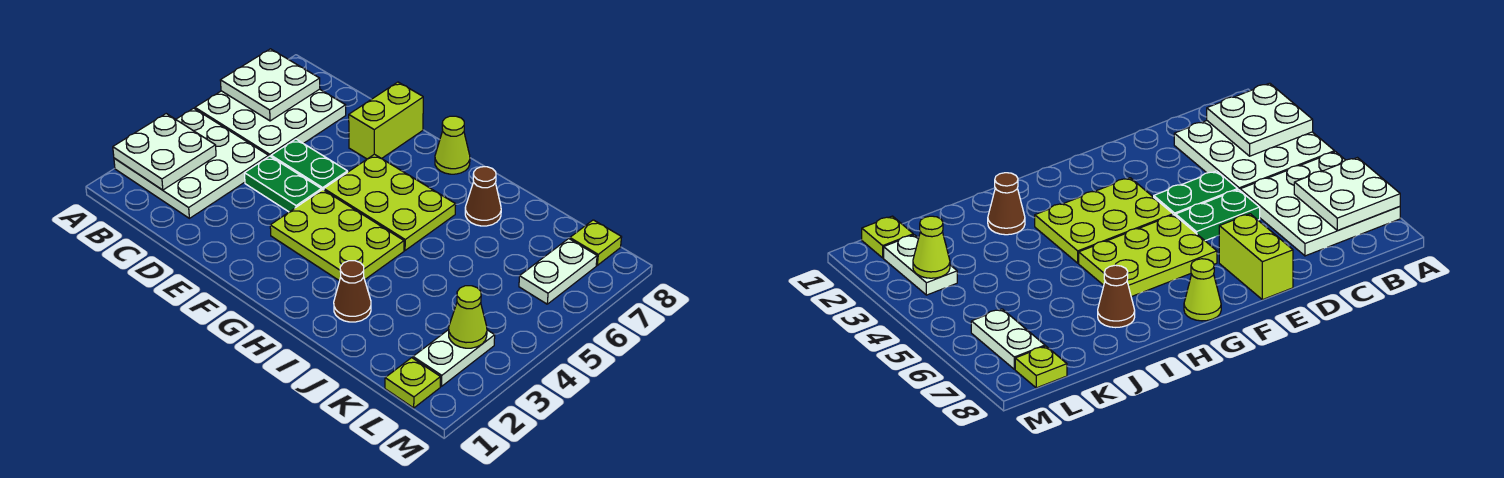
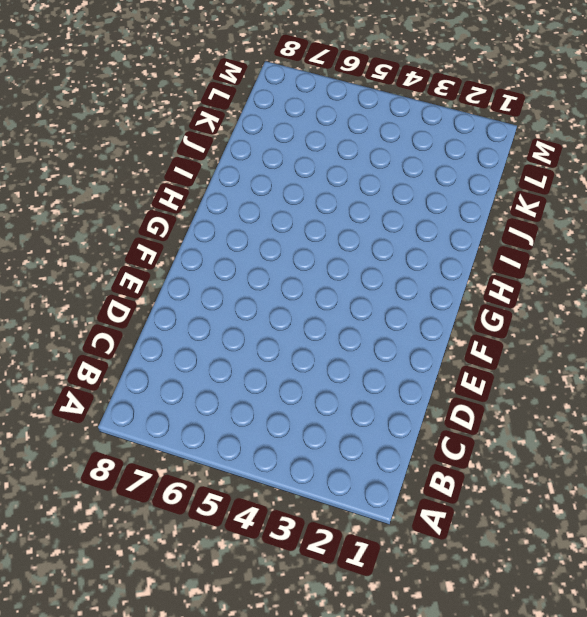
none -> white 3x3 plate [114,108,269,218]
none -> white 3x3 plate [195,89,346,157]
none -> green 1x2 plate [245,156,321,212]

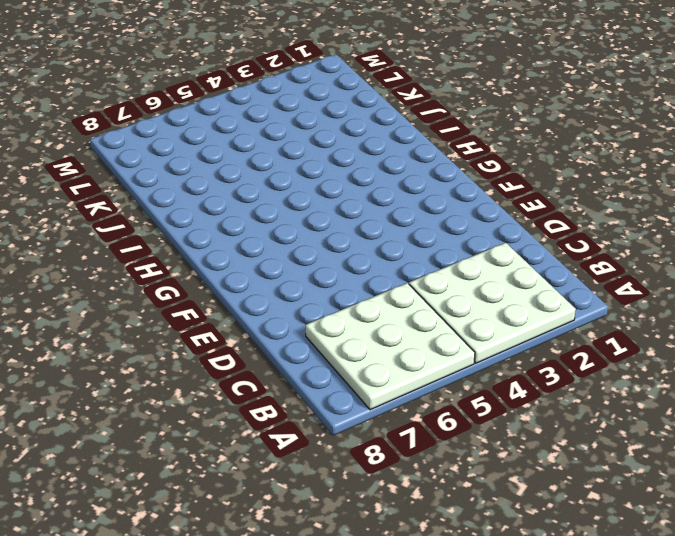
none -> green 1x2 plate [245,156,321,212]
none -> green 1x2 plate [271,139,347,190]
none -> lime 1x2 brick [349,82,423,159]

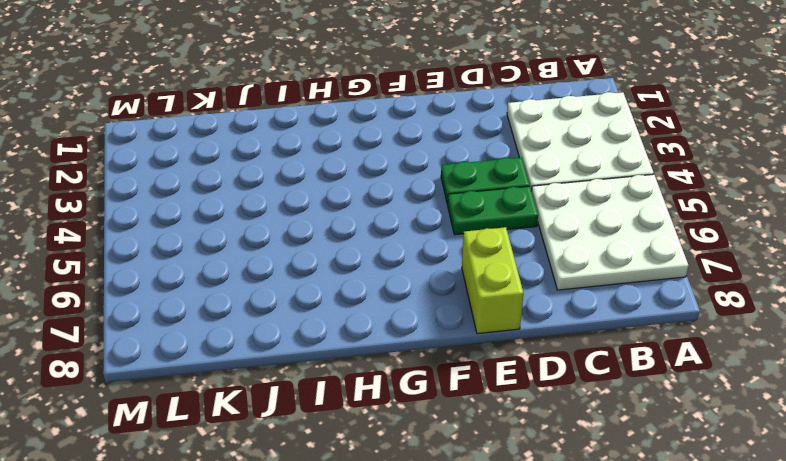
none -> lime 2x3 plate [270,189,404,281]
none -> lime 2x3 plate [324,154,456,250]
none -> lime 1x1 cone [435,116,470,174]

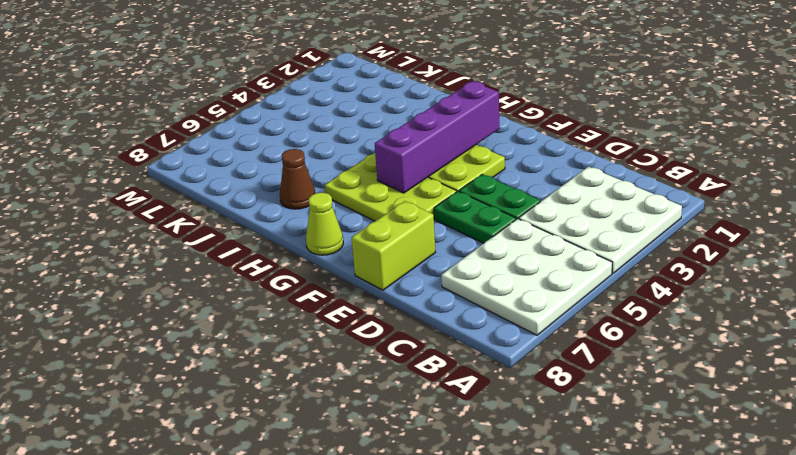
purple 1x4 brick [375,82,500,193] -> none
none -> brown 1x1 cone [334,261,371,322]
none -> lime 1x1 plate [385,358,440,408]
none -> white 1x2 plate [413,330,495,386]

